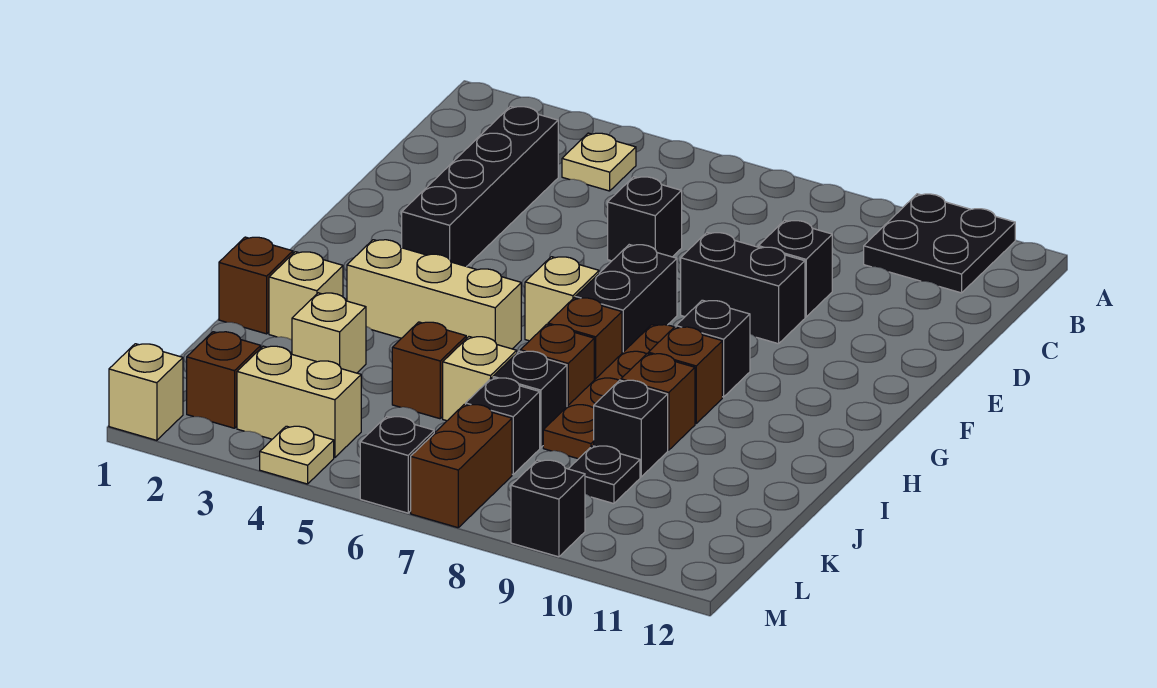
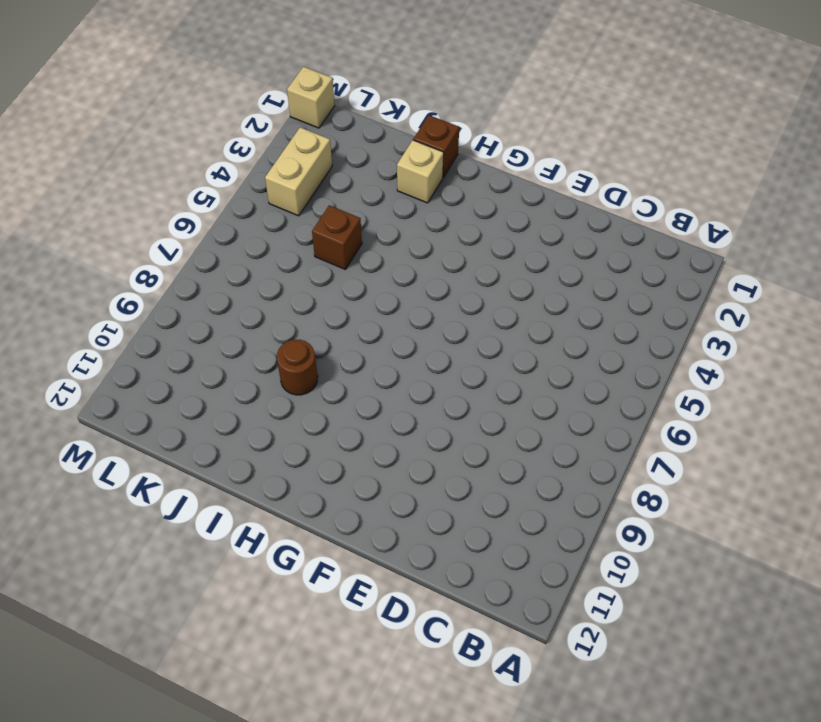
brown 1x1 round brick [277,340,318,395] -> brown 1x1 brick [621,354,695,450]
none -> black 2x2 plate [864,194,1015,293]
none -> tan 1x1 plate [562,133,636,191]
none -> black 1x4 brick [402,106,558,267]
none -> black 1x1 brick [608,177,682,261]

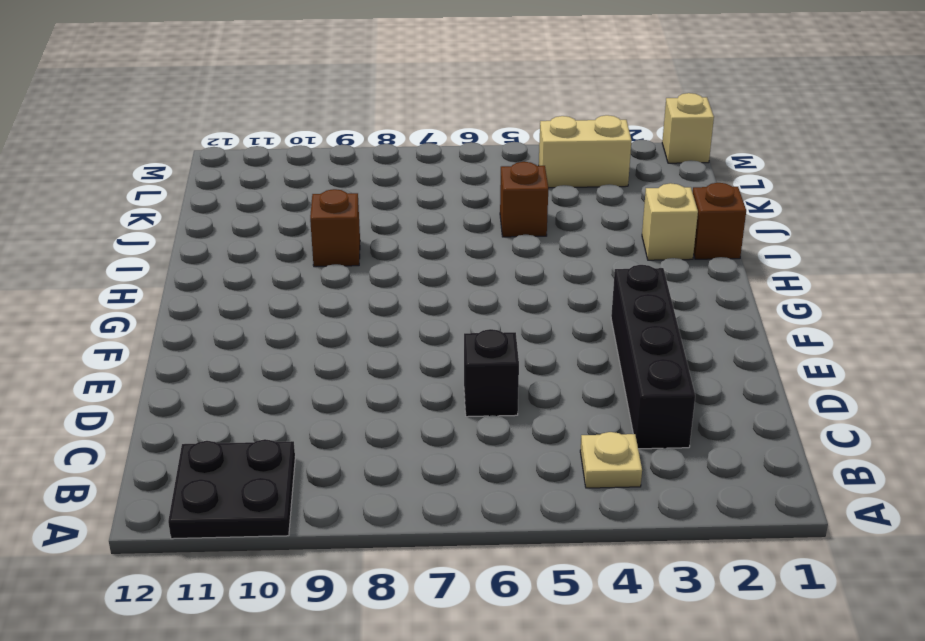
none -> black 1x1 brick [758,220,832,317]
none -> black 1x2 brick [681,233,805,344]
none -> black 1x2 brick [575,245,677,353]
none -> tan 1x1 brick [525,257,599,341]

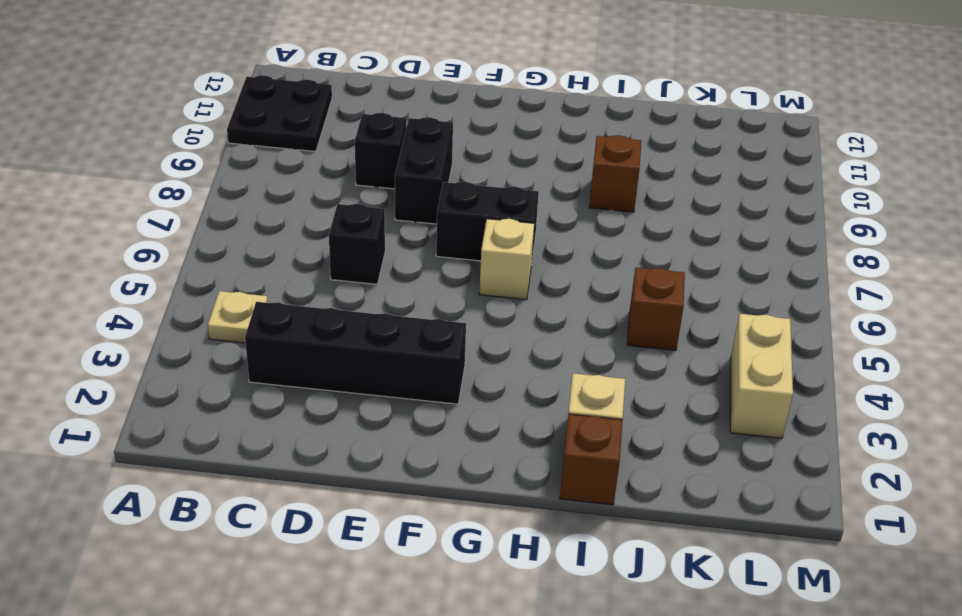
none -> brown 1x4 plate [543,325,674,459]
none -> black 1x1 brick [676,300,750,397]
none -> tan 1x3 brick [347,240,521,349]
none -> brown 1x1 brick [548,298,622,380]

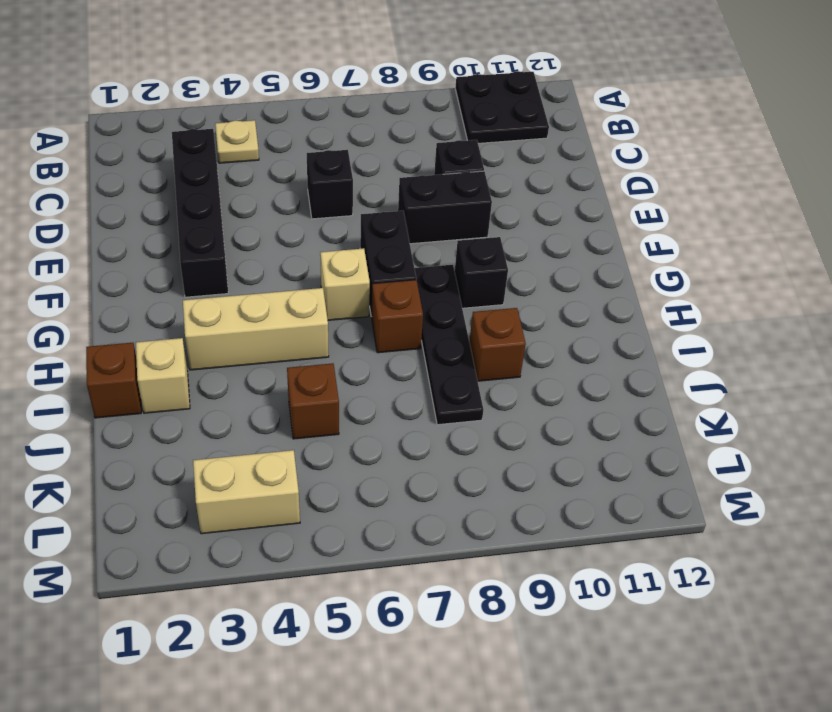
black 1x4 plate [414,265,483,425] -> brown 1x4 plate [543,325,674,459]
none -> brown 1x1 brick [648,327,722,424]
none -> brown 1x1 brick [520,324,594,406]
none -> tan 1x1 brick [292,293,366,373]
none -> tan 1x1 brick [443,337,517,421]

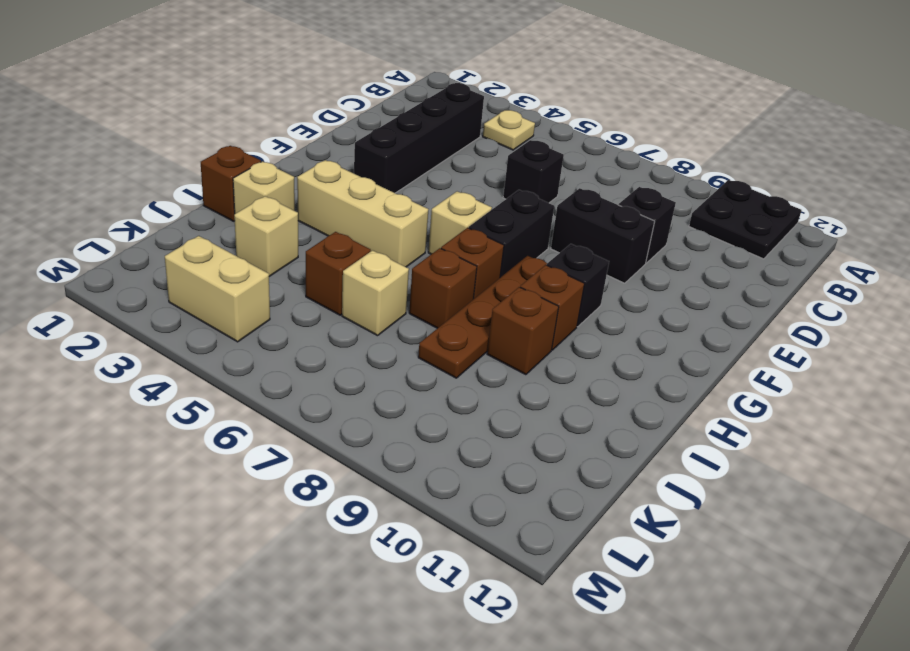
none -> black 1x1 brick [493,351,567,448]
none -> black 1x1 brick [594,380,668,477]
none -> black 1x1 brick [466,378,540,474]
none -> black 1x1 plate [569,446,640,504]

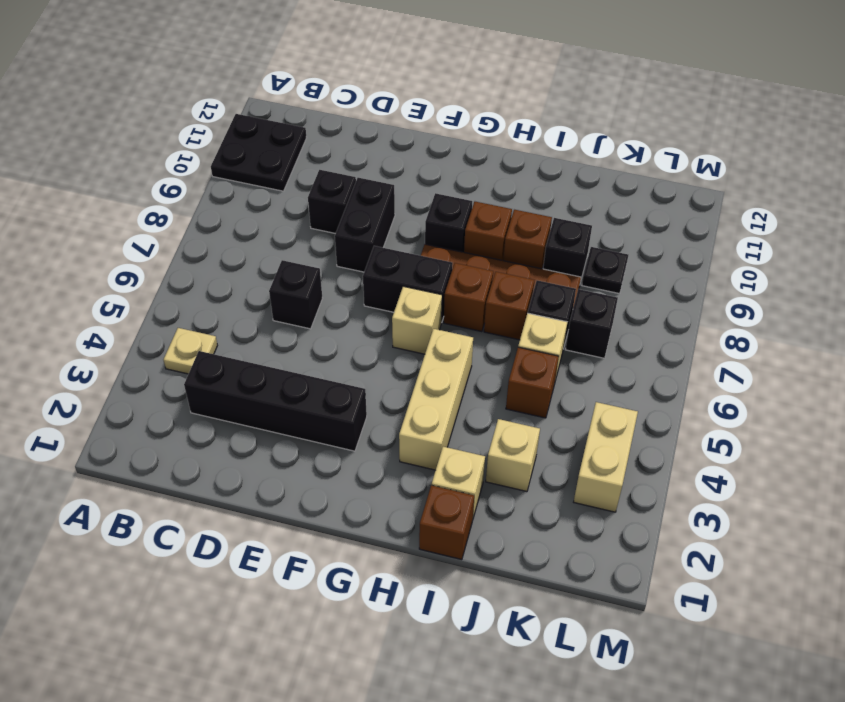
none -> brown 1x1 brick [187,332,261,428]
none -> brown 1x2 brick [411,404,512,528]
none -> tan 1x1 brick [109,344,183,440]
none -> tan 1x1 plate [260,426,334,484]

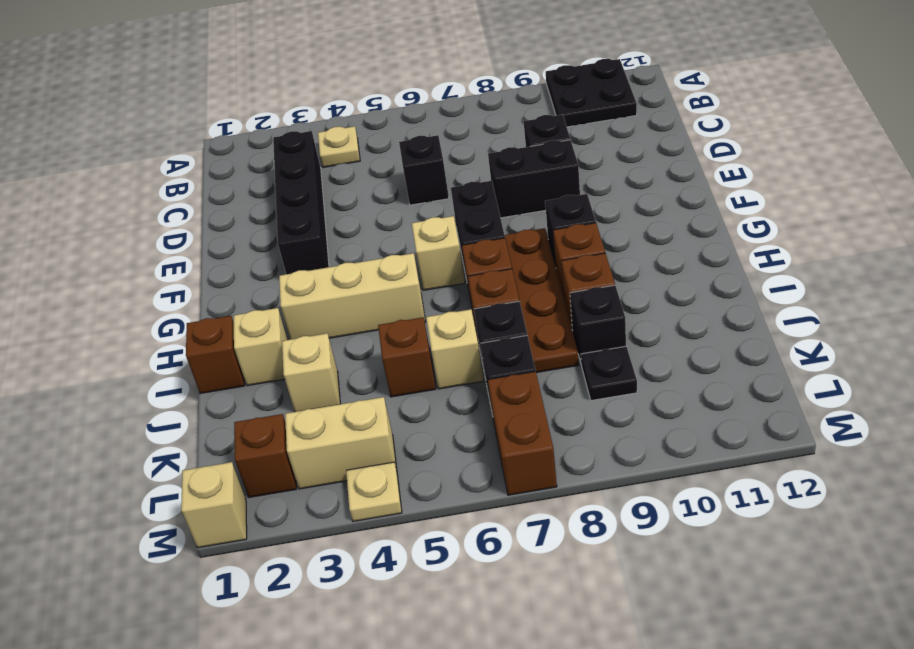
none -> black 1x1 brick [360,416,434,513]
none -> black 1x1 brick [511,460,585,557]

